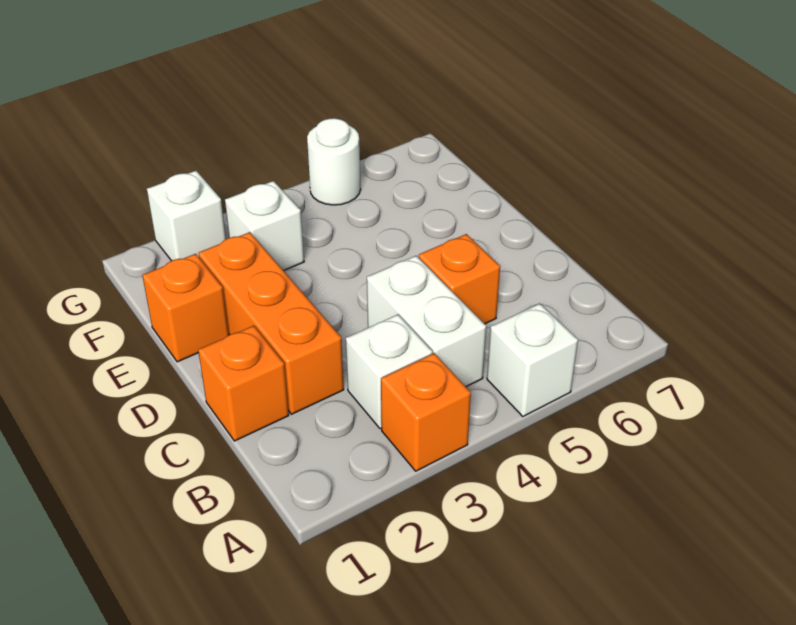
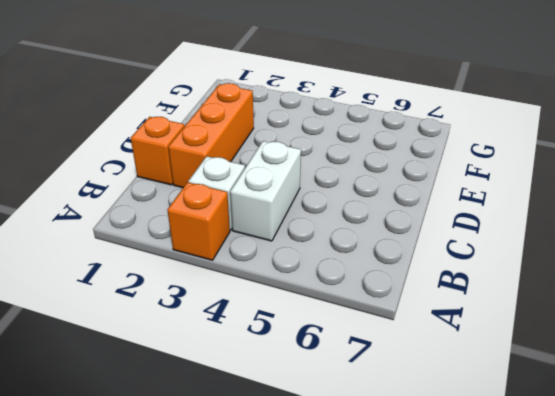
none -> white 1x1 brick [487,304,578,416]
none -> orange 1x1 brick [419,234,500,324]

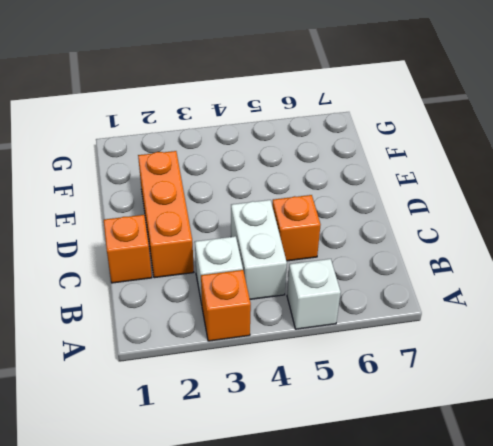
none -> orange 1x1 brick [142,254,229,362]
none -> white 1x1 brick [225,181,304,271]

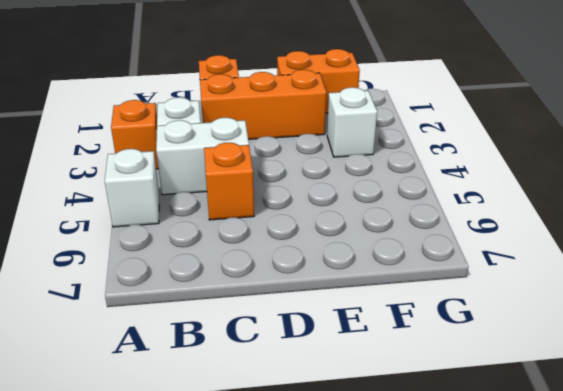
orange 1x2 brick [277,49,360,113] -> orange 1x1 brick [142,254,229,362]
none -> white 1x1 brick [147,171,226,261]
none -> white 1x1 round brick [307,118,361,205]

